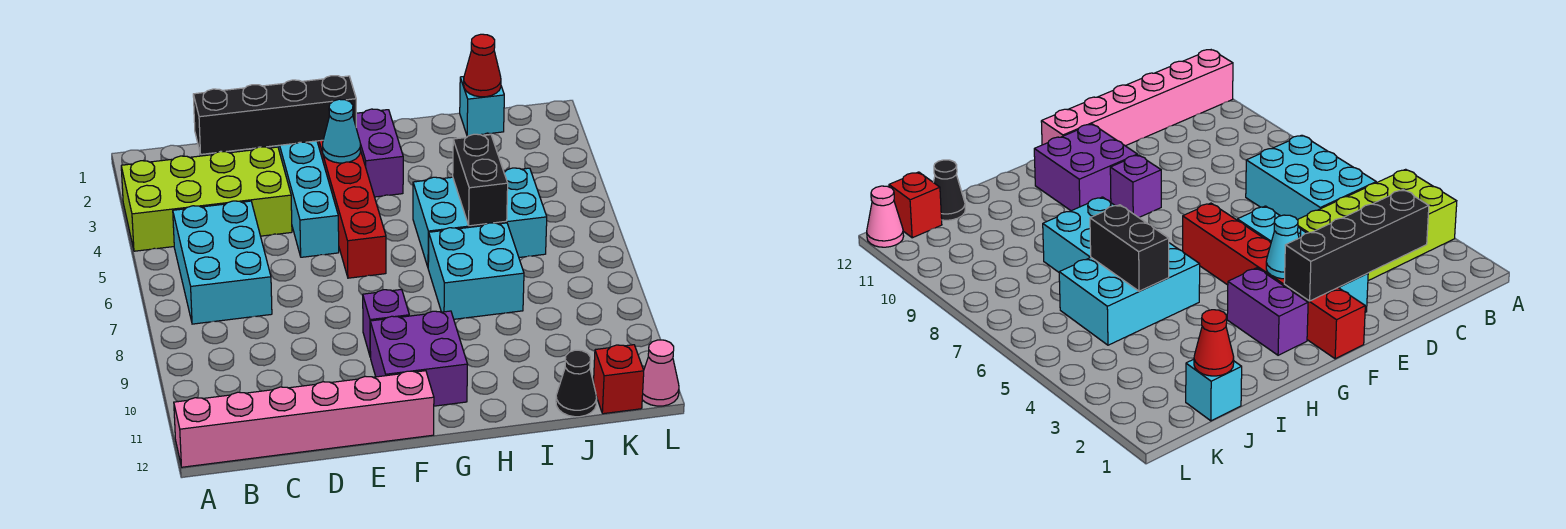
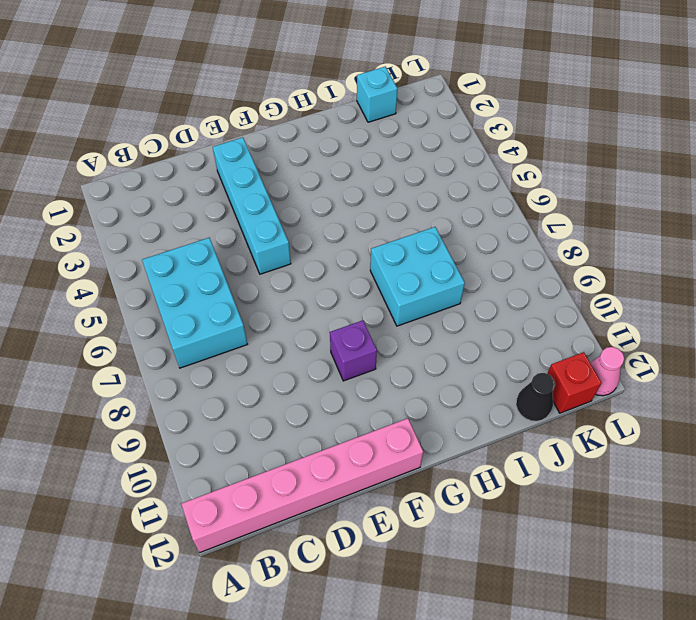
none -> lime 2x4 brick [121,147,292,251]
none -> red 1x6 brick [317,140,386,278]
none -> purple 2x2 brick [370,311,468,406]

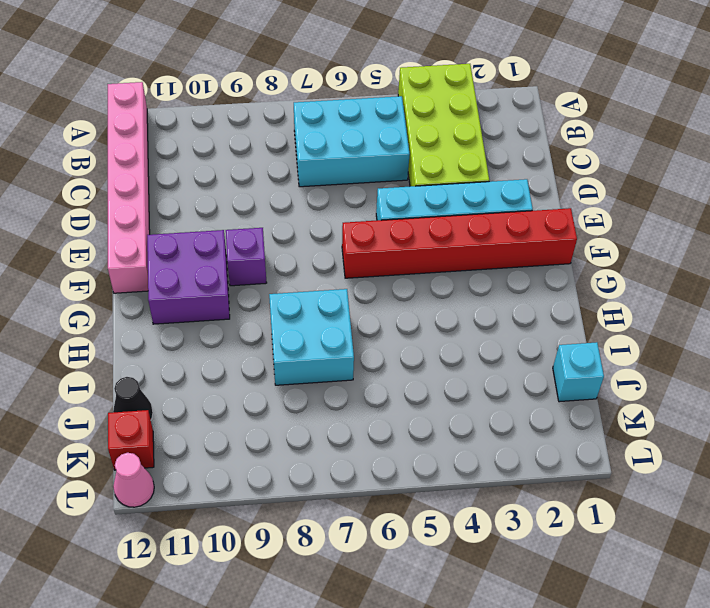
none -> purple 1x2 brick [356,109,403,197]
none -> cyan 2x3 brick [413,168,547,267]
none -> black 1x4 brick [193,76,356,154]

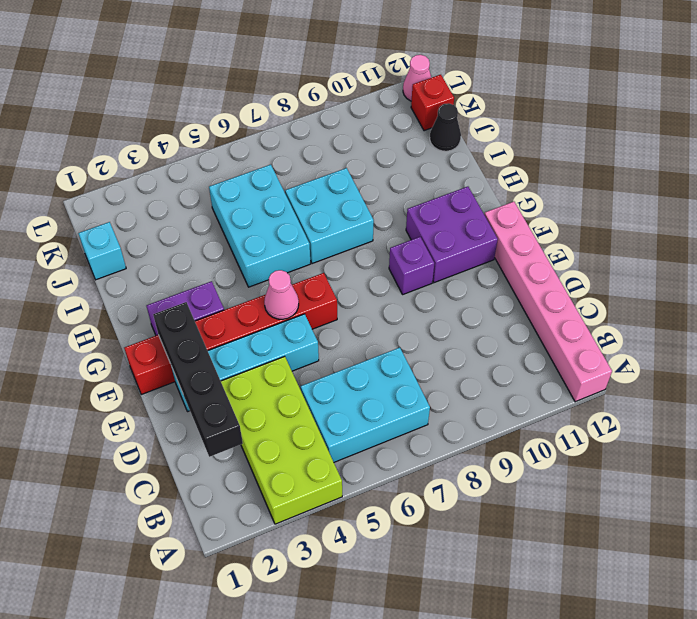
pink 1x1 cone [264,270,299,319] -> none
none -> cyan 1x1 cone [323,99,360,163]
none -> black 1x2 brick [453,134,508,226]
none -> red 1x1 cone [464,34,501,97]

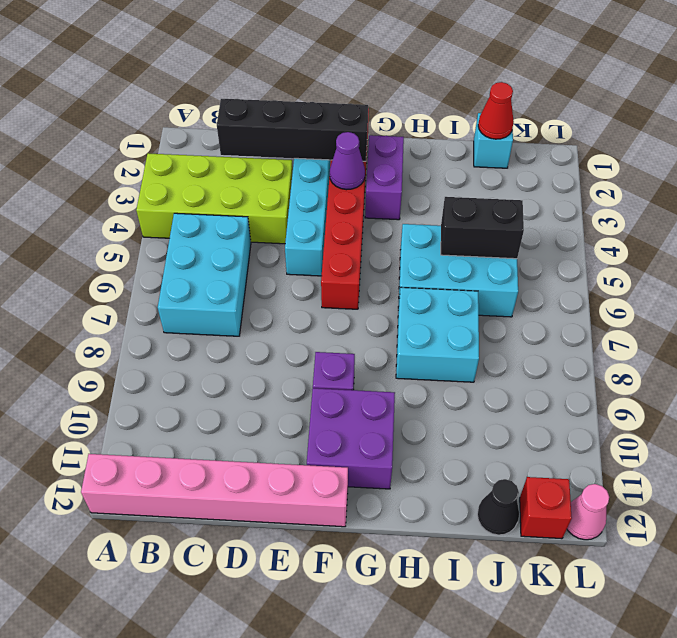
purple 1x1 cone [330,132,365,190] -> cyan 1x1 cone [323,99,360,163]
black 1x2 brick [441,197,524,259] -> black 1x2 brick turned to [453,134,508,226]

